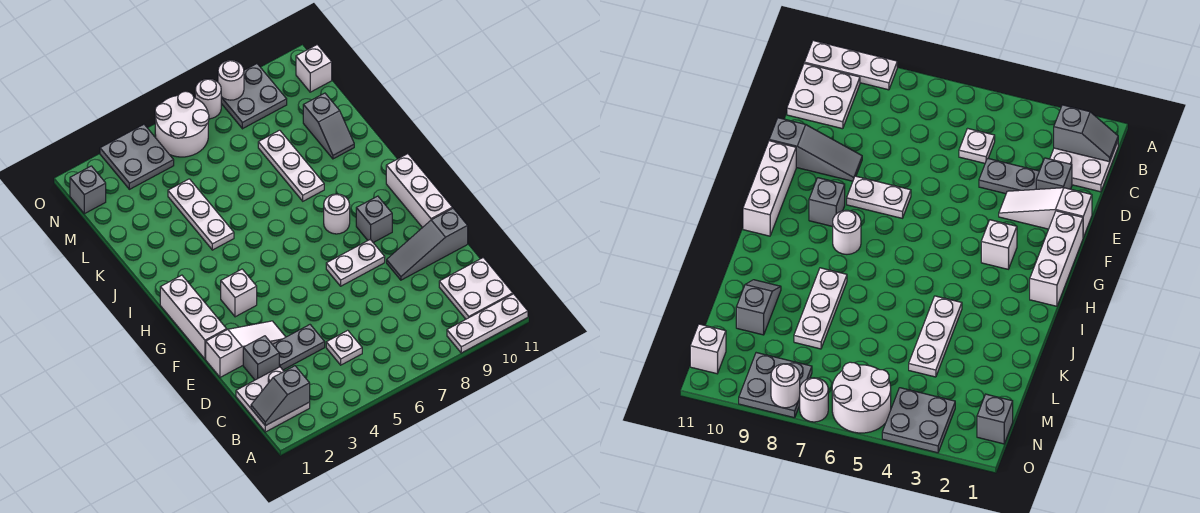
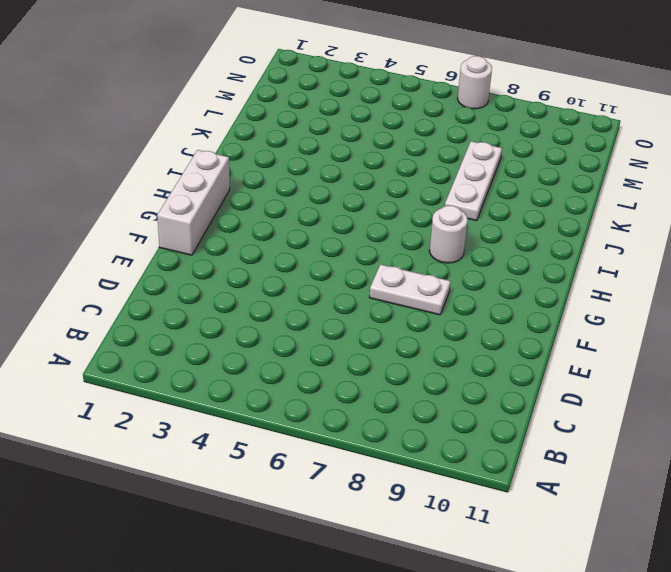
none -> white 1x3 plate [447,294,528,353]
none -> white 2x2 plate [236,367,310,432]
none -> white 2x2 plate [439,258,513,319]

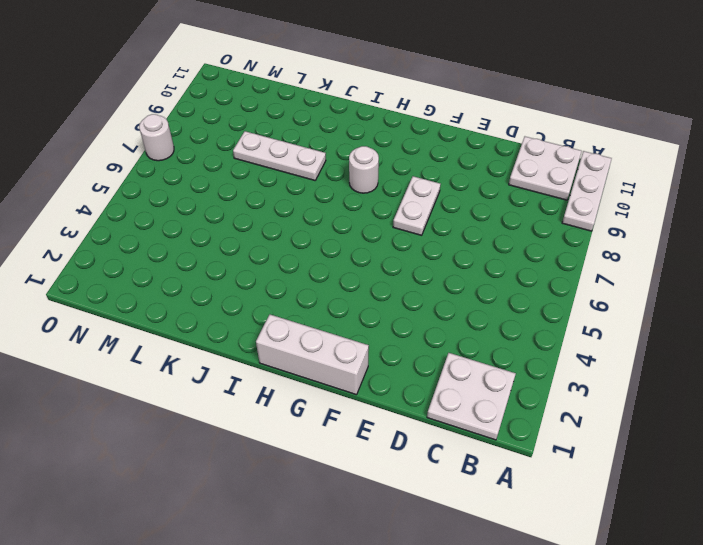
none -> white 1x1 plate [326,330,362,365]
none -> grey 1x1 brick [243,336,279,380]
none -> grey 1x2 plate [272,325,325,370]

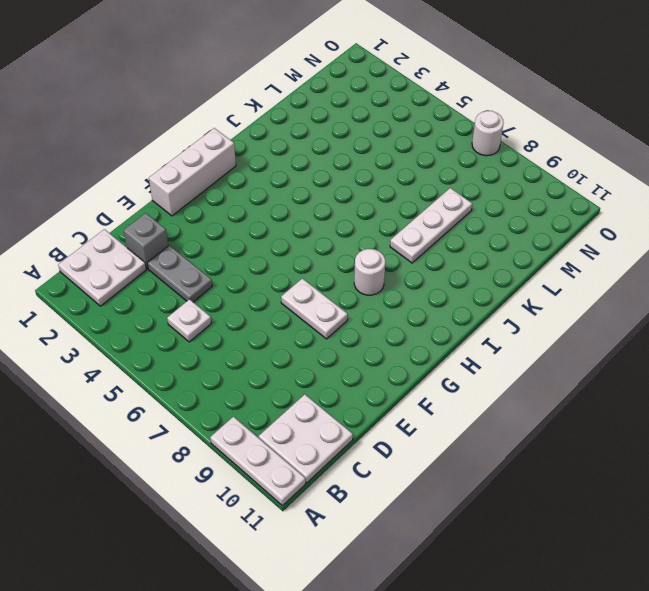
none -> white 1x3 slope [206,321,285,377]
none -> grey 1x3 slope [387,208,468,280]
none -> white 1x3 brick [386,154,452,228]

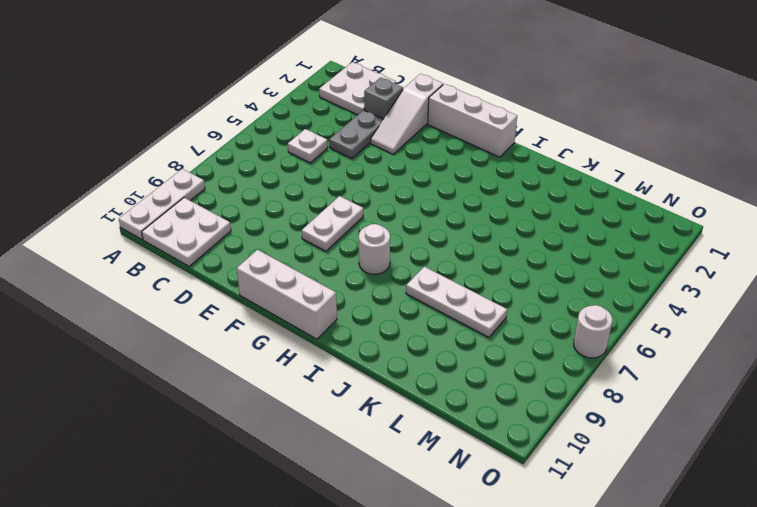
none -> grey 1x3 slope [387,208,468,280]
none -> white 1x1 brick [221,269,257,317]
none -> grey 1x1 brick [356,196,392,243]

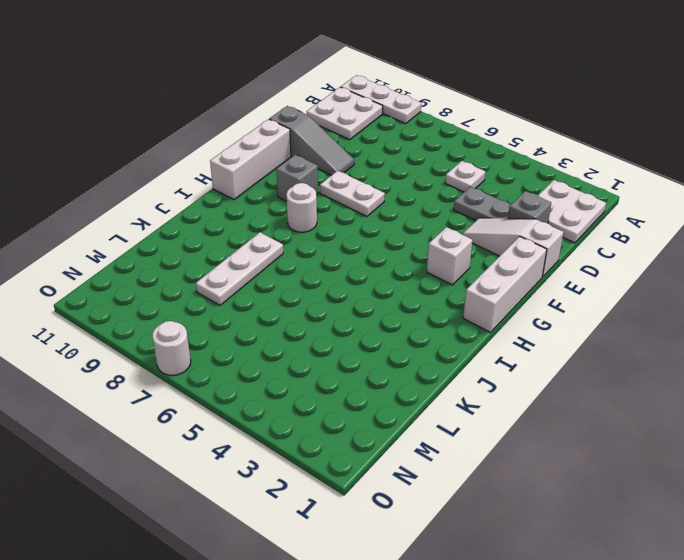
none -> white 1x3 plate [168,179,234,250]
none -> grey 1x2 slope [303,93,354,159]
none -> grey 1x1 brick [70,166,106,214]

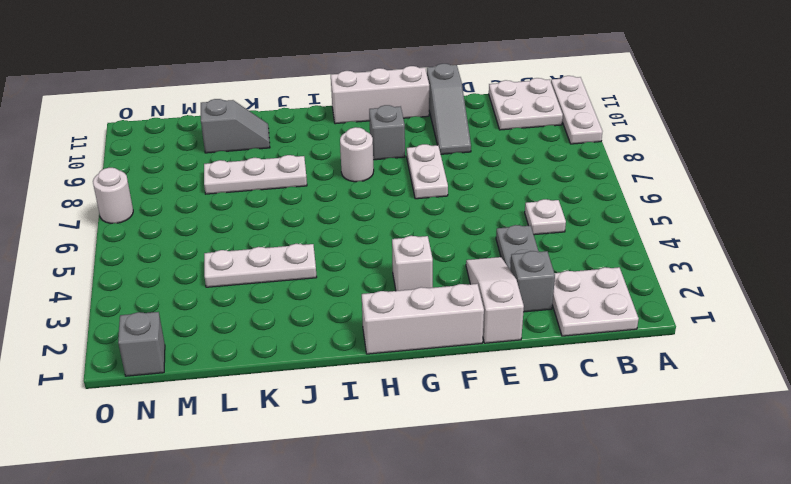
none -> grey 2x2 plate [100,124,174,189]
none -> white 2x2 round brick [155,91,209,157]
none -> grey 2x2 plate [221,64,287,129]

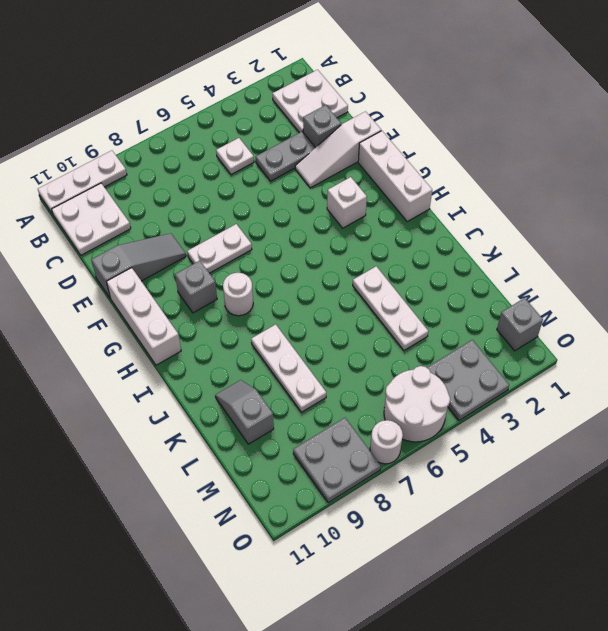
none -> white 1x1 brick [296,45,332,92]
none -> grey 1x2 slope [251,366,310,426]
none -> white 1x1 round brick [218,60,244,100]

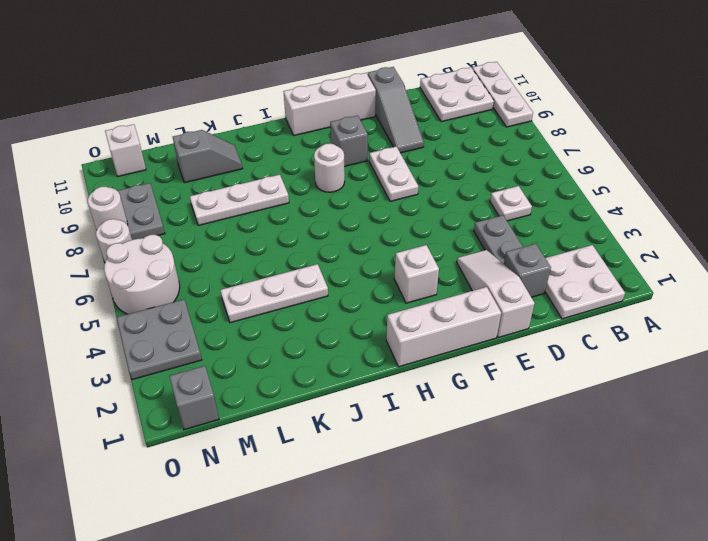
none -> grey 1x2 slope [251,366,310,426]

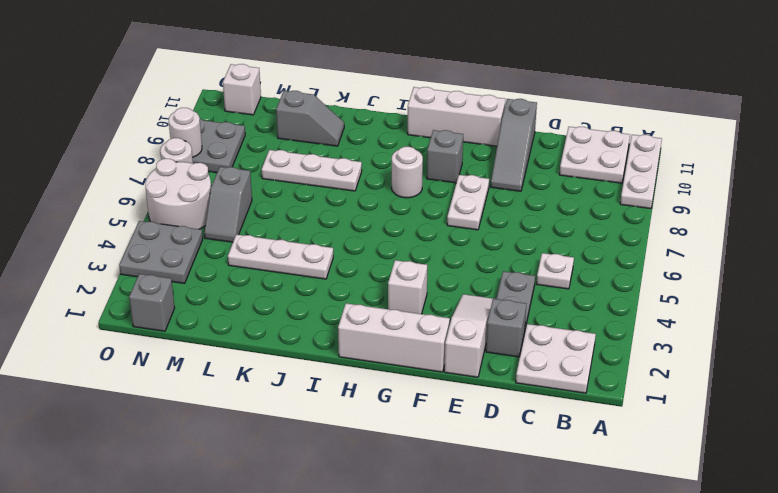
grey 1x2 slope [204,167,252,242] -> grey 1x2 slope moved to [251,366,310,426]

